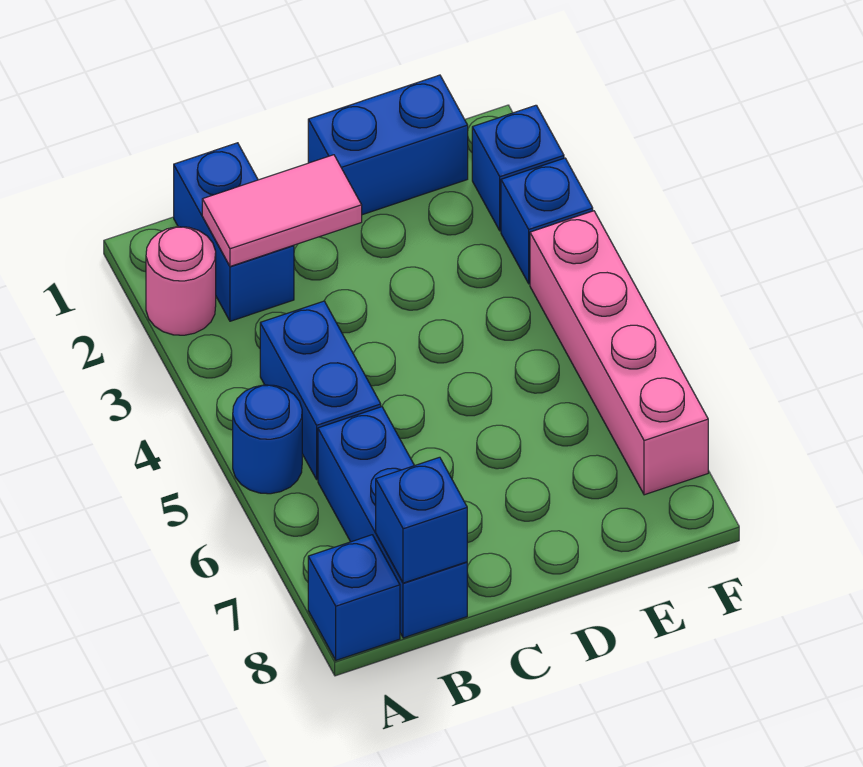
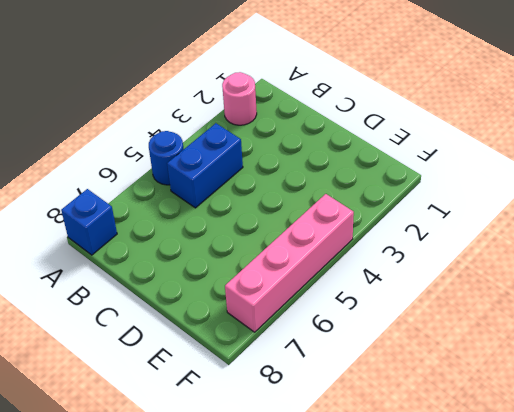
none -> blue 1x2 brick [174,143,294,321]
none -> blue 1x3 brick [318,407,467,638]
none -> blue 1x2 brick [308,75,468,215]

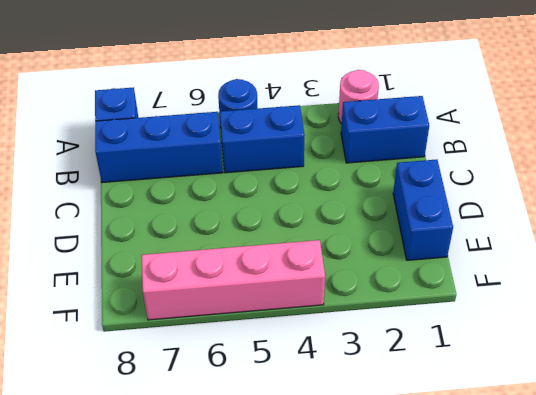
none -> blue 1x1 brick [472,105,564,231]
none -> blue 1x1 brick [501,158,593,284]
none -> pink 1x2 tile [202,155,362,266]

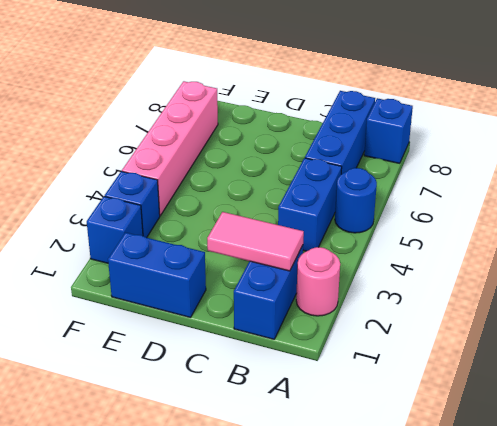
none -> blue 1x1 brick [376,457,467,583]

